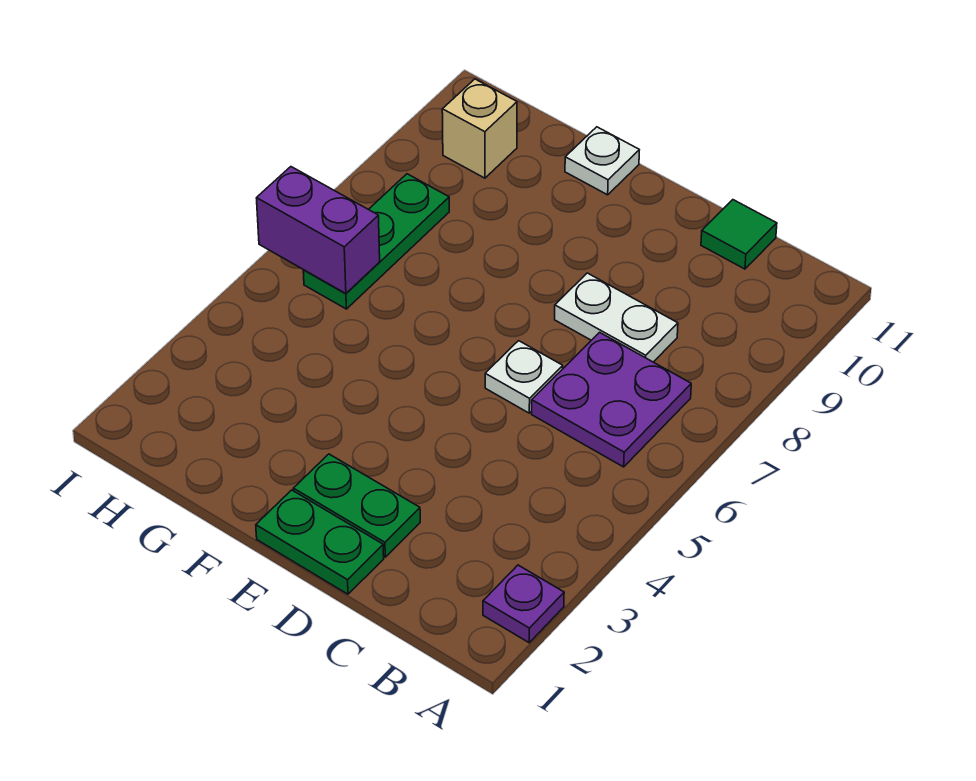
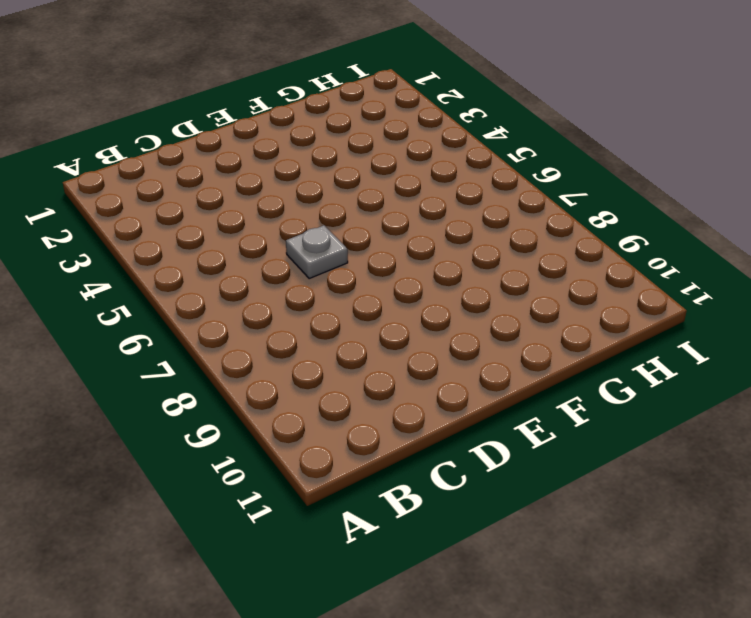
grey 1x1 plate [286,225,348,279] -> white 1x1 plate [485,341,563,413]
none -> purple 1x1 plate [483,565,564,643]
none -> purple 2x2 plate [532,332,691,467]

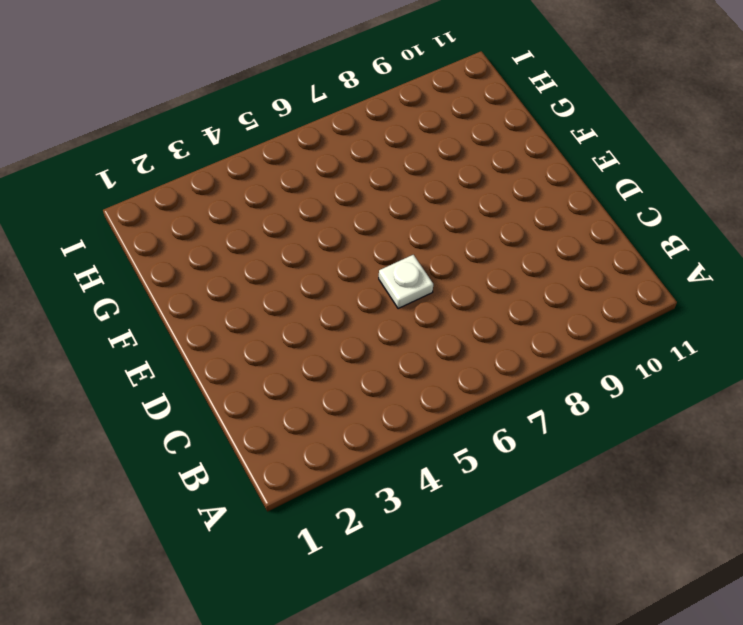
none -> purple 1x1 plate [483,565,564,643]
none -> purple 2x2 plate [532,332,691,467]

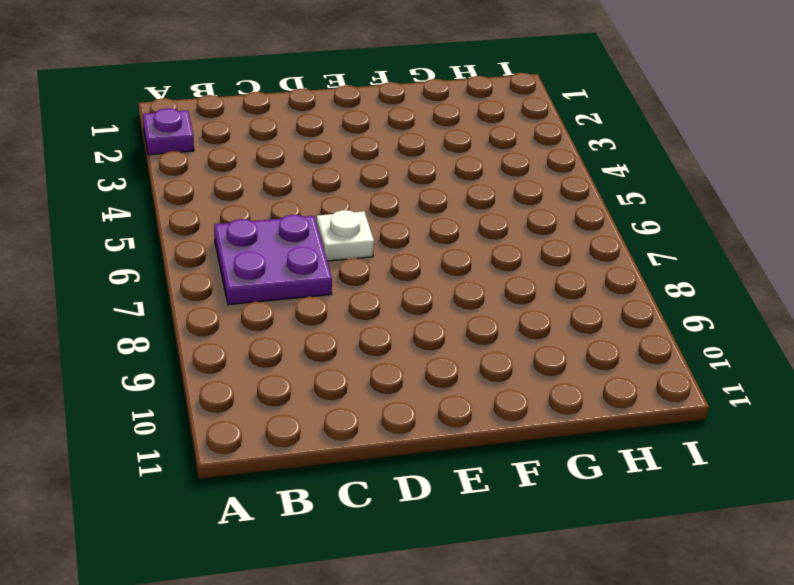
none -> white 1x2 plate [555,273,678,362]
none -> green 1x1 tile [701,200,777,269]

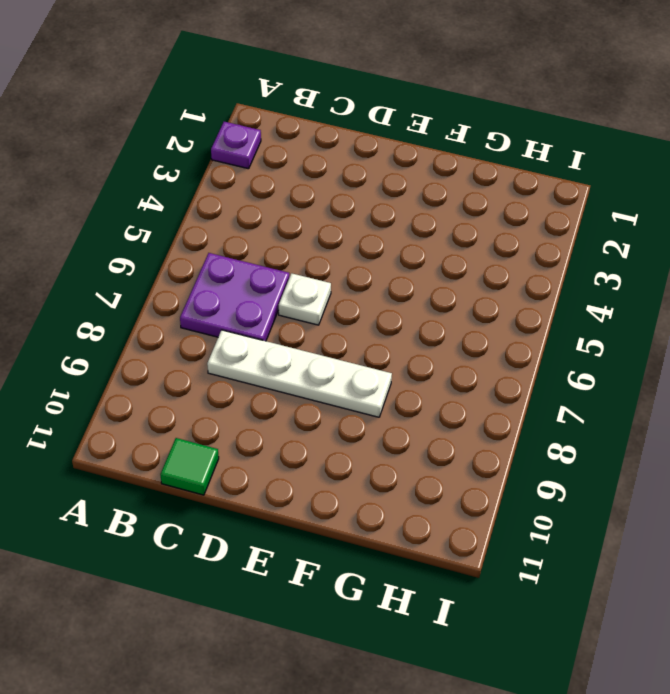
white 1x4 plate [207,330,392,417] -> white 1x2 plate [555,273,678,362]
none -> green 1x2 plate [256,490,384,594]
none -> green 1x2 plate [293,454,420,557]

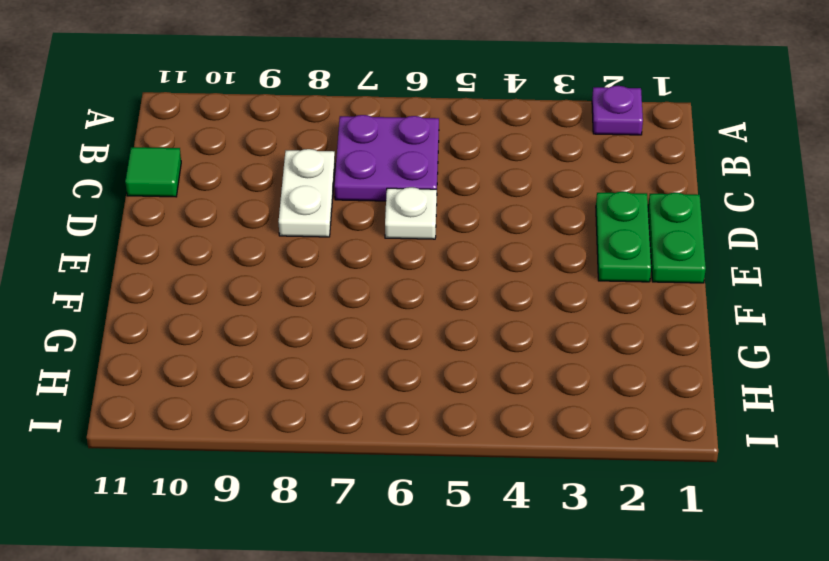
none -> white 1x1 plate [565,127,639,195]
none -> green 1x3 plate [303,174,449,309]

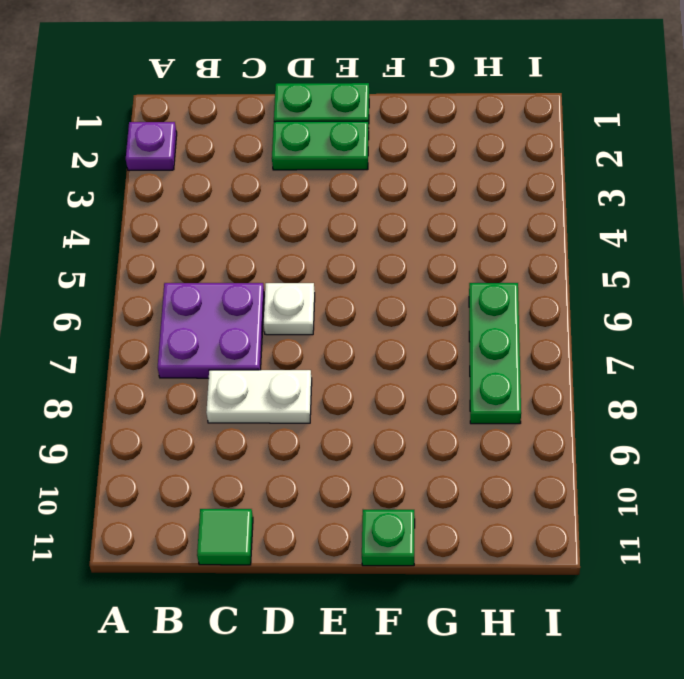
green 1x1 plate [362,510,415,566] -> white 1x1 plate [565,127,639,195]
none -> tan 1x1 brick [442,79,517,178]
none -> purple 1x2 brick [257,167,380,293]

